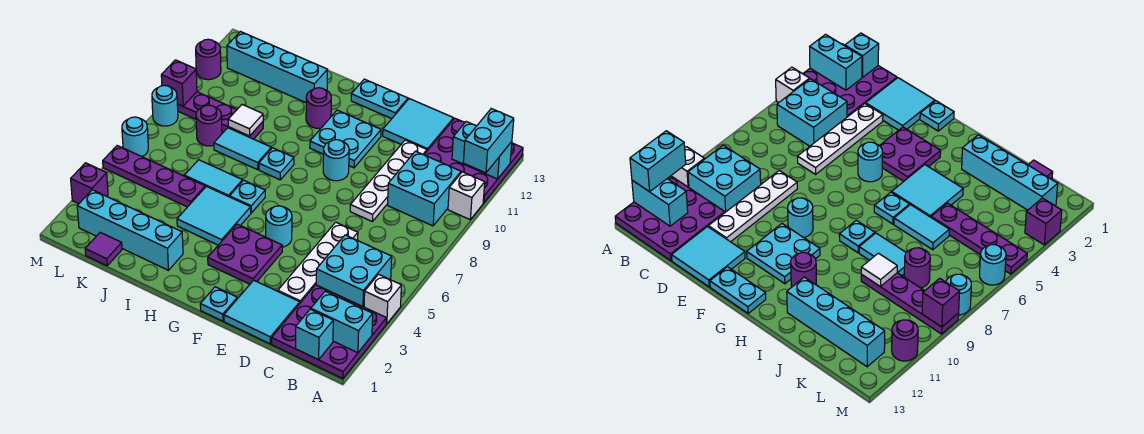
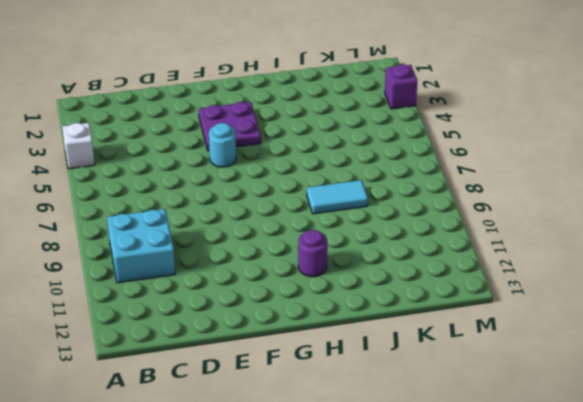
none -> purple 3x3 plate [272,285,386,379]
none -> white 1x1 brick [448,172,485,219]
none -> purple 3x3 plate [424,118,523,203]
none -> cyan 2x2 brick [316,235,392,307]

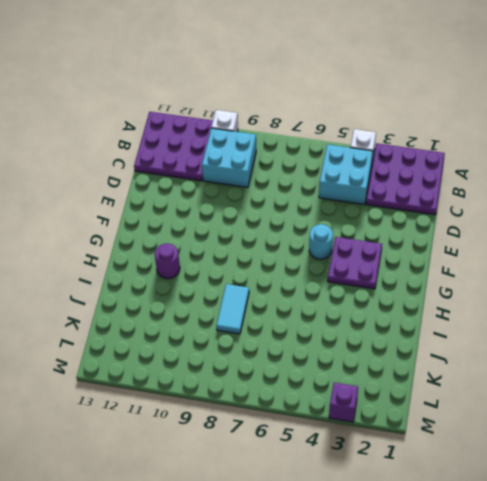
none -> cyan 2x2 tile [224,280,300,344]
none -> white 1x4 plate [278,222,358,303]
none -> white 1x4 plate [350,140,427,221]
none -> cyan 2x2 tile [383,99,454,151]

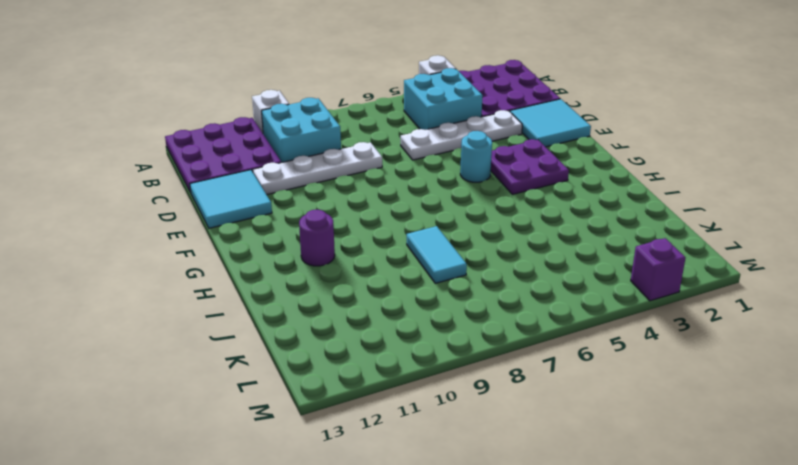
none -> cyan 1x1 plate [200,287,237,321]
none -> cyan 1x1 round brick [323,140,349,181]
none -> cyan 2x2 plate [310,110,381,168]
none -> cyan 1x2 plate [351,79,408,119]

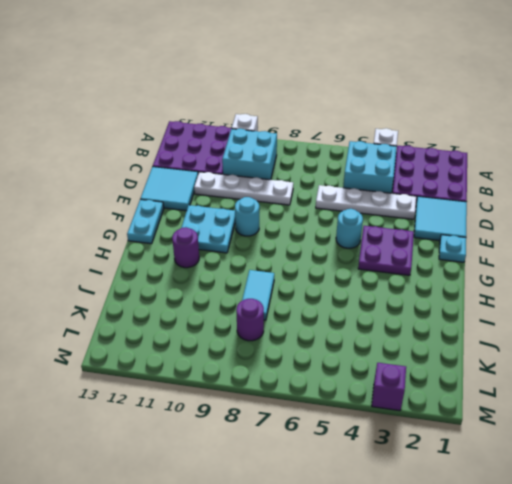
none -> cyan 2x2 tile [177,186,251,245]
none -> cyan 1x1 plate [230,180,265,213]
none -> cyan 1x1 plate [259,148,294,180]
none -> cyan 1x4 brick [77,190,183,270]

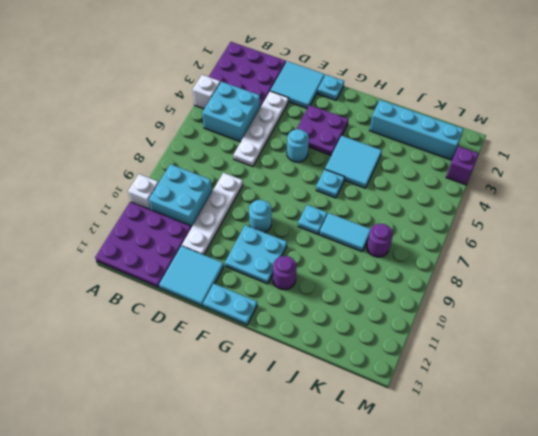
none -> cyan 1x2 tile [184,160,243,197]
none -> cyan 1x4 brick [227,32,328,102]
none -> purple 1x4 plate [103,146,205,207]
none -> purple 1x4 plate [177,92,263,139]

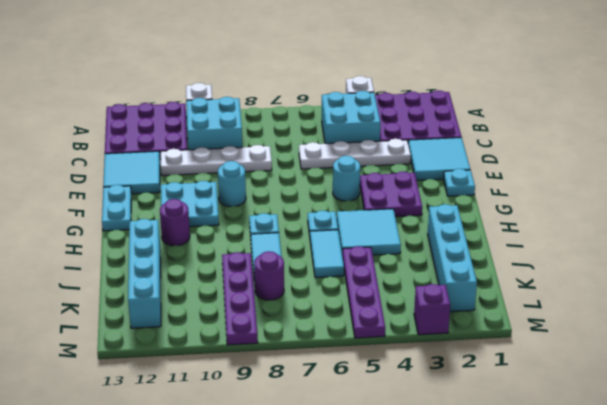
none -> purple 1x1 tile [85,232,122,266]
none -> cyan 1x1 round brick [122,117,148,157]
none -> cyan 1x1 round brick [152,85,178,126]
none -> purple 1x1 round brick [196,39,221,80]

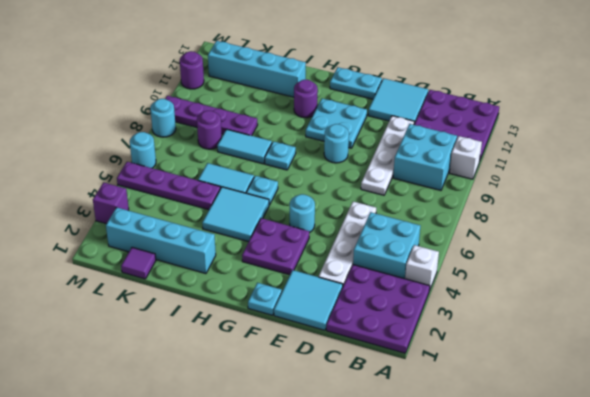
none -> cyan 1x2 brick [311,291,373,353]
none -> cyan 1x2 brick [452,122,512,179]
none -> cyan 1x1 brick [296,309,333,360]
none -> white 1x1 tile [228,105,263,136]

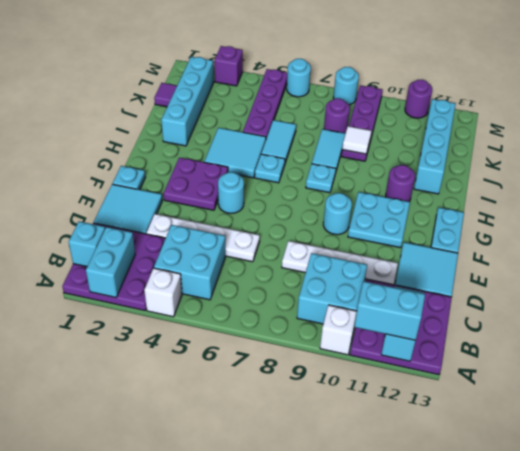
none -> purple 1x1 brick [161,60,197,106]

